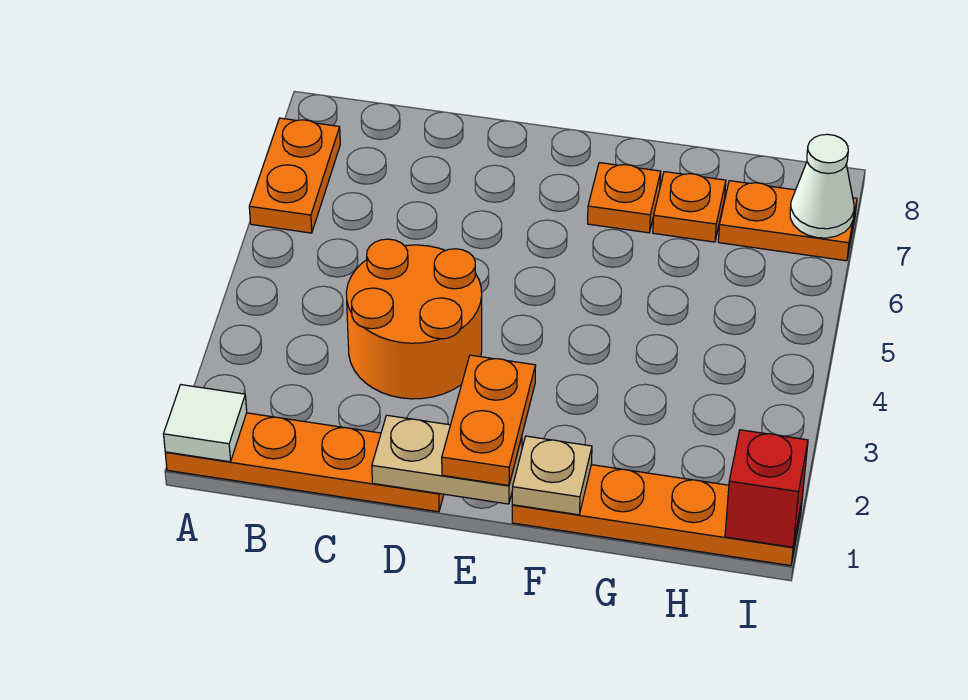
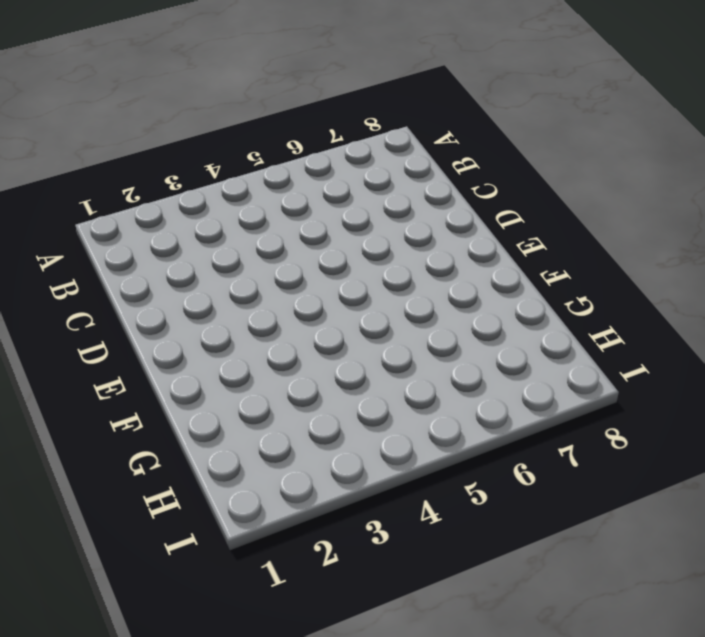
none -> orange 1x4 plate [165,413,444,512]
none -> orange 1x2 plate [249,118,340,233]
none -> orange 2x2 round brick [346,239,482,399]

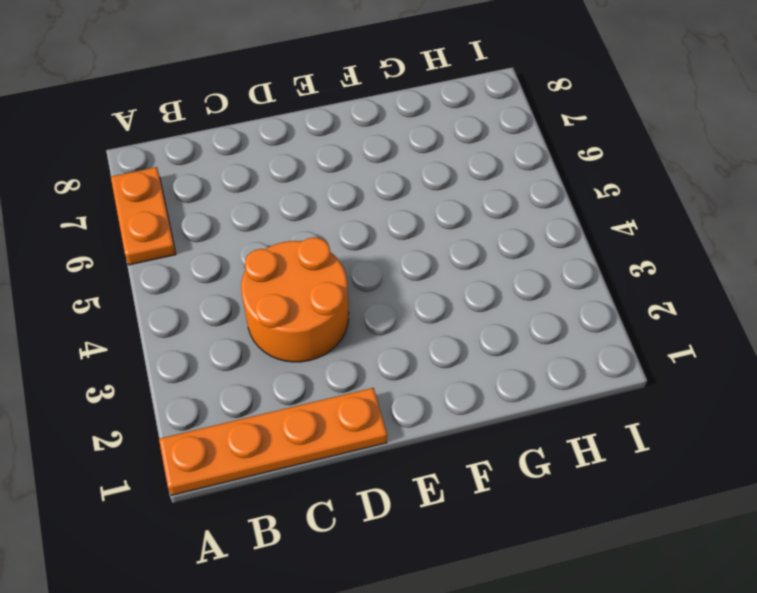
none -> orange 1x4 plate [512,465,802,566]
none -> orange 1x1 plate [588,163,661,233]
none -> orange 1x1 plate [653,172,726,242]

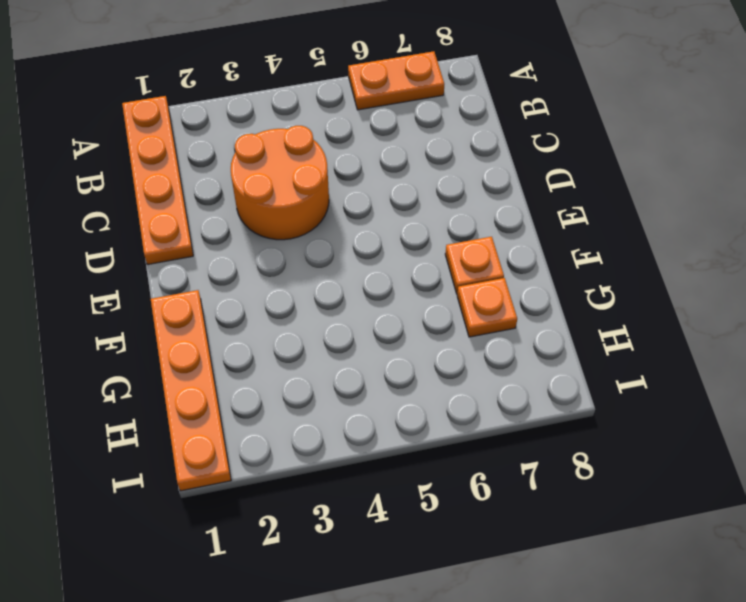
none -> orange 1x2 plate [718,181,857,261]
none -> white 1x1 tile [164,385,247,462]
none -> tan 1x2 plate [372,415,522,504]

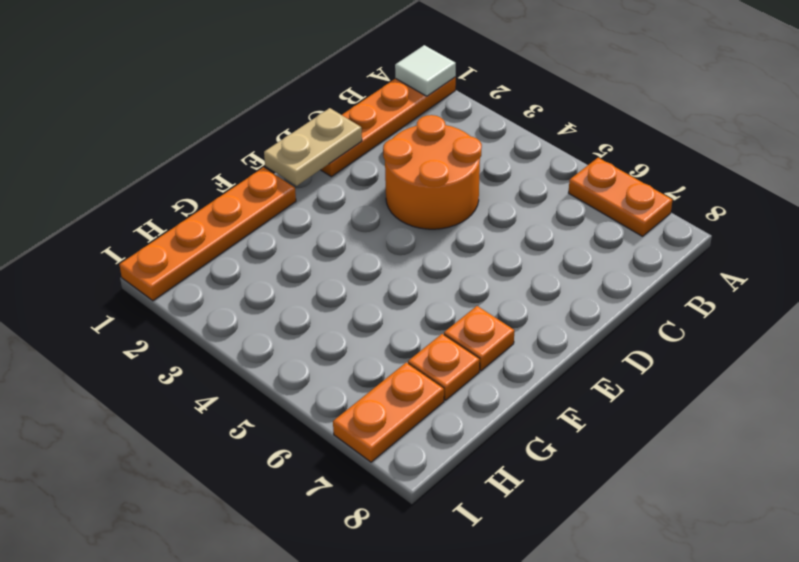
none -> tan 1x1 plate [512,436,592,515]
none -> red 1x1 brick [725,430,808,547]
none -> white 1x1 cone [790,134,854,238]

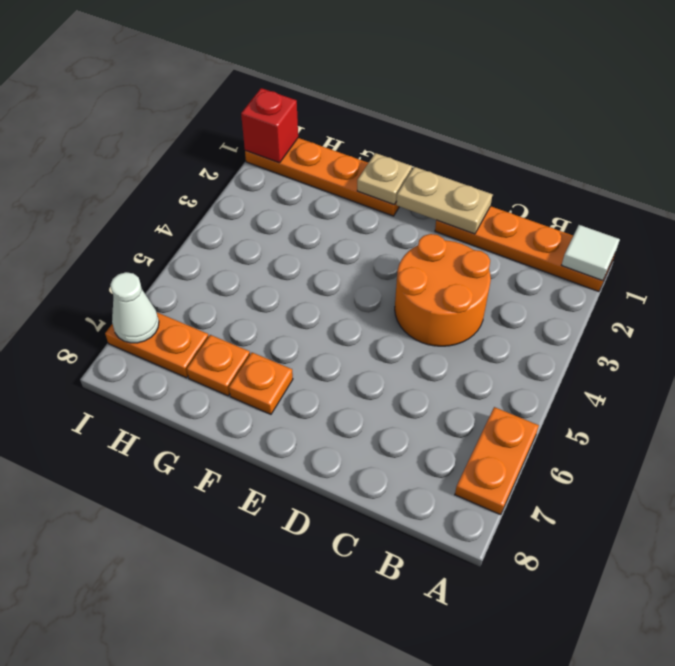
none -> orange 1x2 plate [442,355,536,485]

